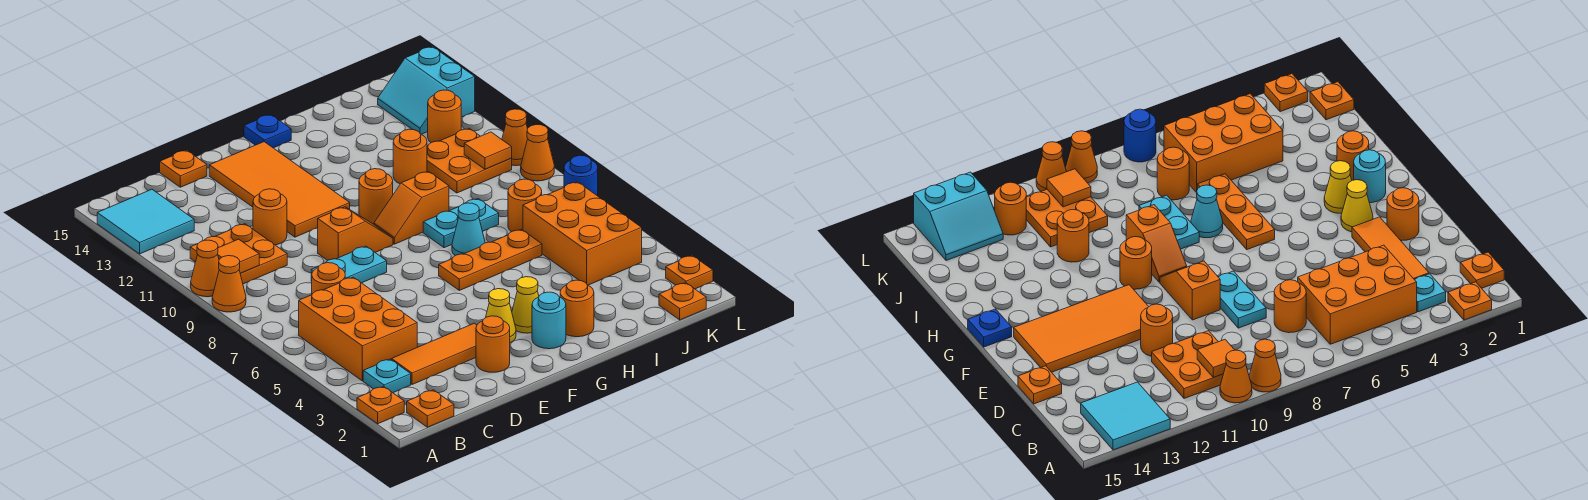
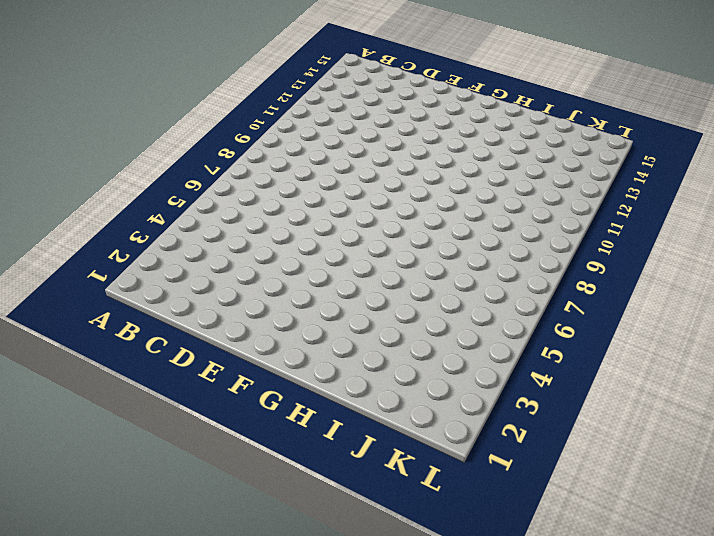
none -> orange 1x1 plate [357,387,404,424]
none -> orange 1x1 cone [212,256,246,312]
none -> orange 1x1 cone [191,240,219,297]
none -> cyan 2x2 tile [97,189,194,254]

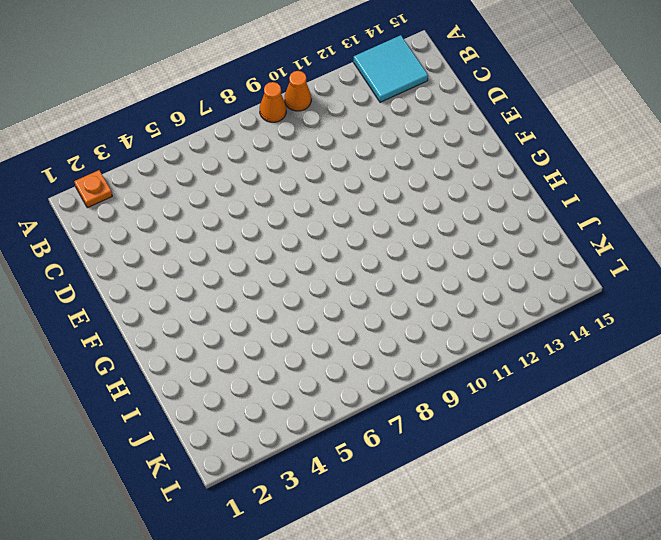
none -> orange 1x1 plate [407,390,454,427]
none -> cyan 1x1 plate [363,359,411,393]
none -> orange 2x3 brick [299,277,417,381]
none -> orange 2x2 plate [190,224,287,284]

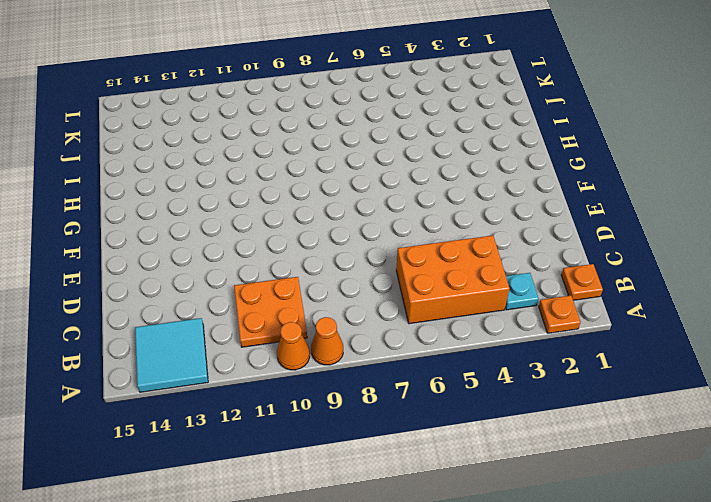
none -> orange 1x3 tile [392,323,477,384]
none -> orange 1x1 round brick [312,263,345,294]
none -> cyan 1x2 plate [311,246,387,283]
none -> orange 1x1 round brick [253,189,287,245]

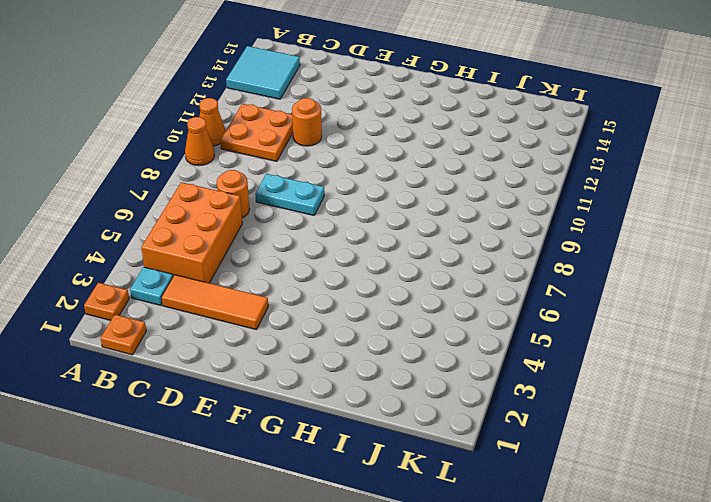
none -> orange 1x1 plate [160,150,207,187]
none -> orange 1x1 round brick [476,316,510,372]
none -> orange 1x2 slope [318,207,393,260]
none -> orange 2x4 tile [209,142,350,237]

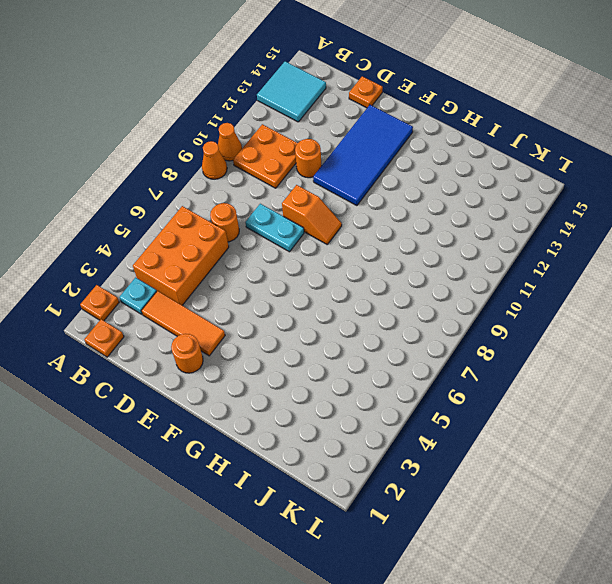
blue 2x4 tile [313,105,413,206] -> orange 2x4 tile [209,142,350,237]
none -> yellow 1x1 cone [486,289,516,343]
none -> cyan 1x1 round brick [532,292,566,349]
none -> yellow 1x1 cone [512,277,539,333]
none -> orange 1x3 plate [439,229,542,290]

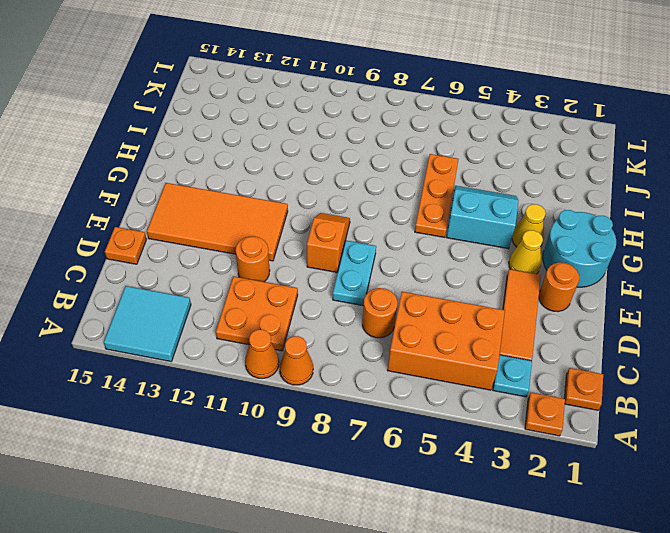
cyan 2x2 round brick [543,210,616,287] -> cyan 1x1 round brick [532,292,566,349]
cyan 2x2 slope [446,186,518,249] -> cyan 2x2 slope turned to [378,46,475,134]
none -> orange 1x2 slope [374,171,449,244]
none -> orange 1x1 round brick [359,169,393,224]
none -> blue 1x1 plate [244,114,291,148]
none -> orange 1x1 round brick [560,280,594,337]

